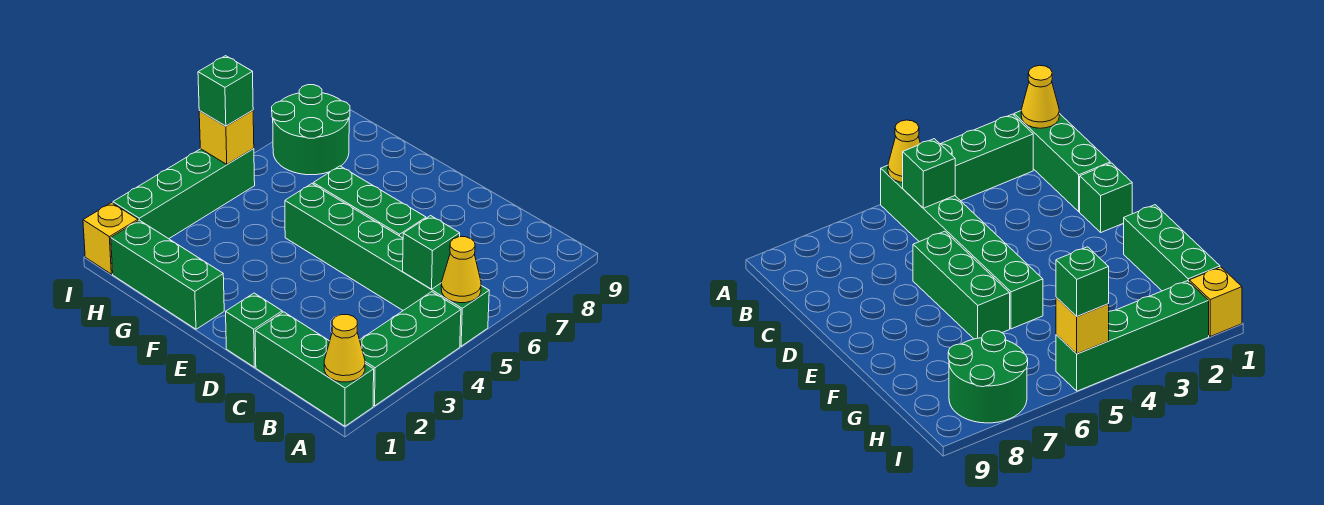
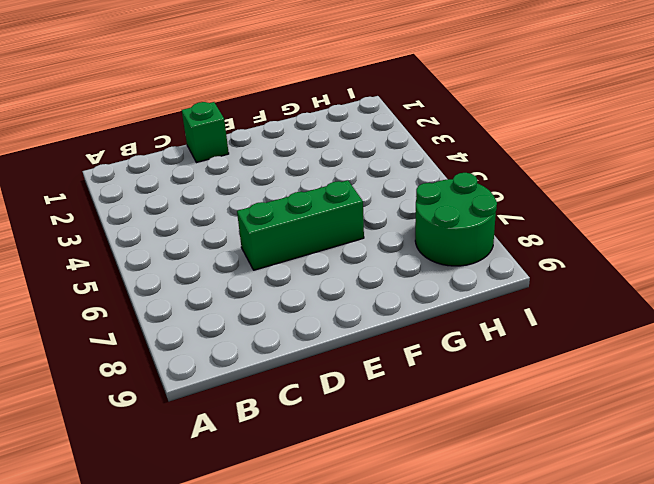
none -> green 1x3 brick [255,312,374,426]
none -> green 1x3 brick [360,292,461,406]
none -> green 1x6 brick [285,184,489,346]

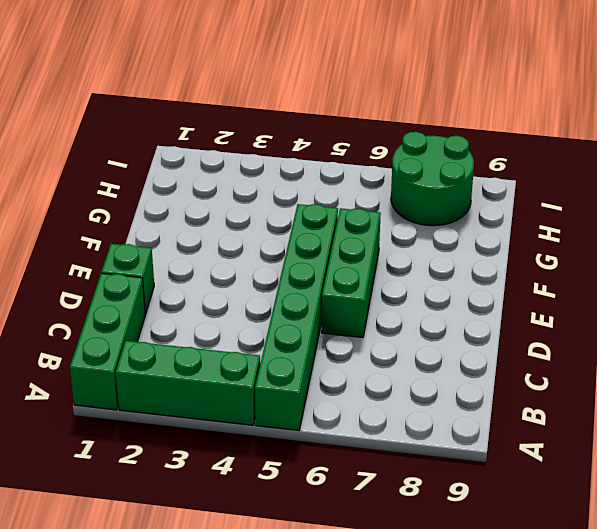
none -> green 1x3 brick [111,220,224,329]
none -> yellow 1x1 brick [83,203,138,274]
none -> green 1x4 brick [113,149,255,239]

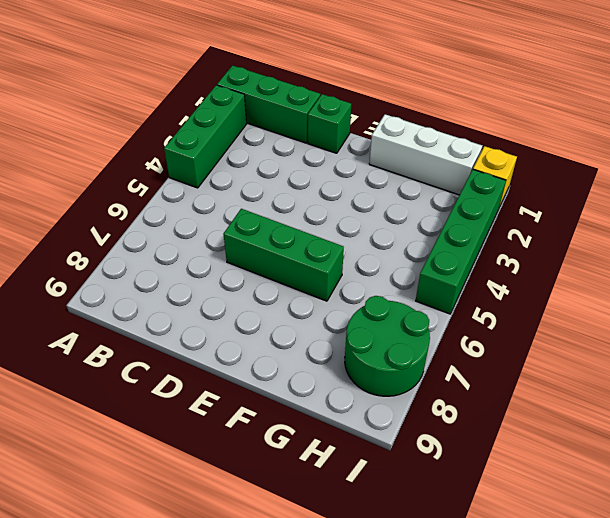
white 1x3 brick [369,114,482,195] -> green 1x3 brick [111,220,224,329]
none -> green 1x6 brick [285,184,489,346]
none -> yellow 1x1 cone [324,315,365,382]
none -> yellow 1x1 cone [441,237,481,303]

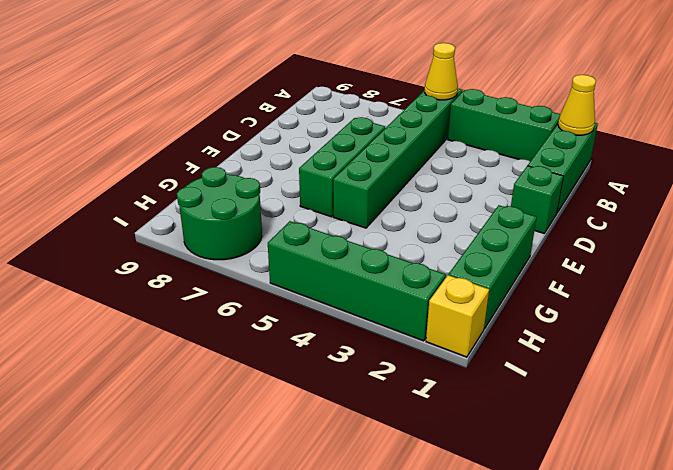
none -> green 1x1 brick [403,216,460,289]
none -> yellow 1x1 brick [199,110,254,164]
none -> green 1x1 brick [198,56,253,126]

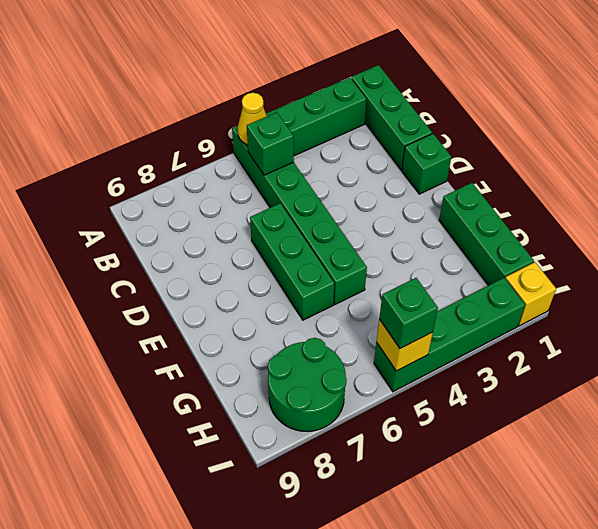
none -> yellow 1x1 cone [324,315,365,382]

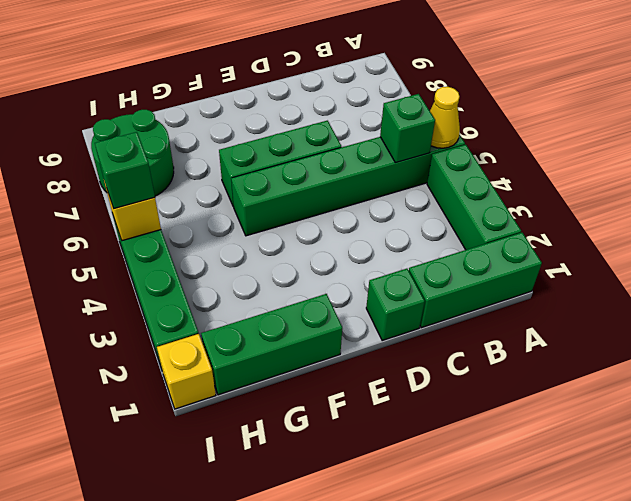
none -> yellow 1x1 cone [324,315,365,382]

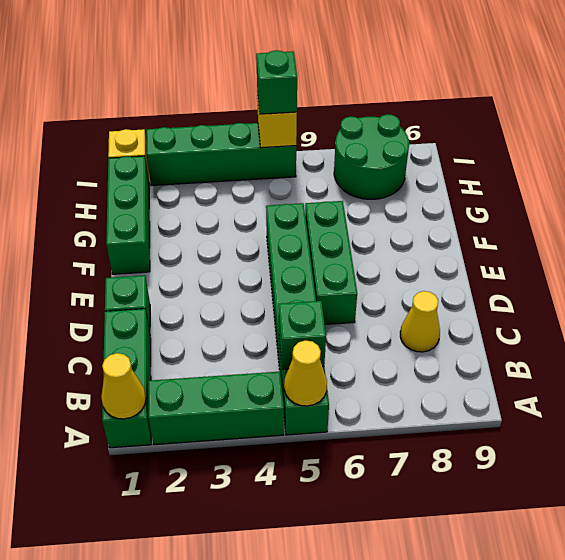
yellow 1x1 cone [400,291,440,352] -> none

